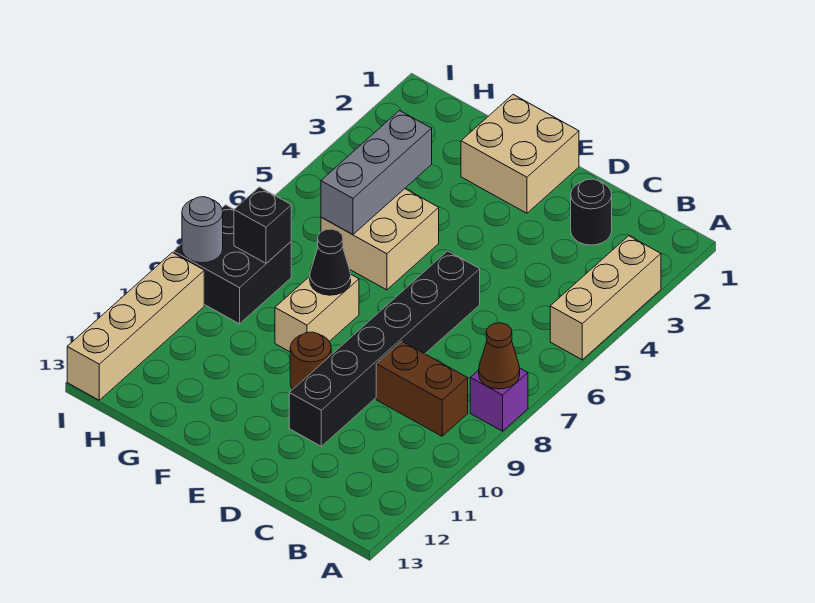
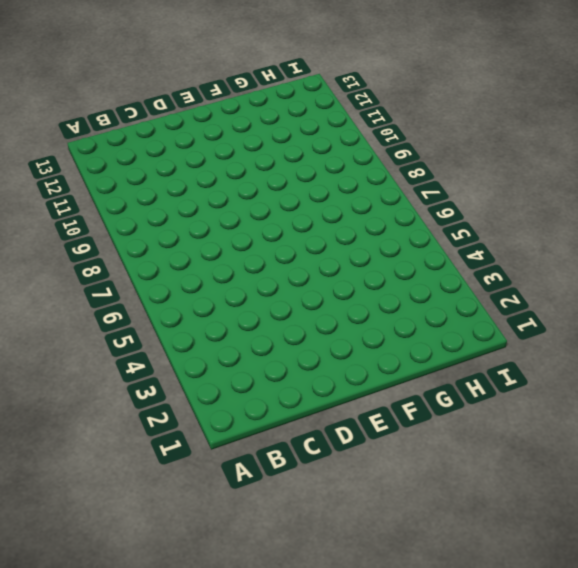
none -> tan 1x3 brick [550,236,661,360]
none -> purple 1x1 brick [470,368,528,431]
none -> brown 1x2 brick [376,341,468,436]

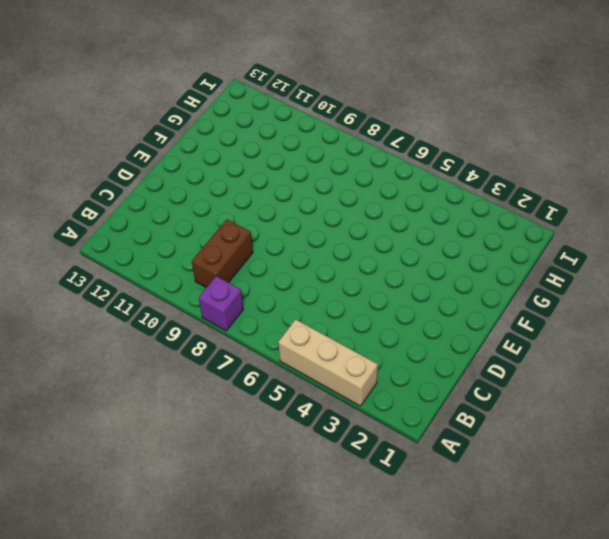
none -> black 1x1 round brick [571,179,612,245]
none -> black 1x6 brick [289,251,480,446]
none -> tan 2x2 brick [461,95,579,213]

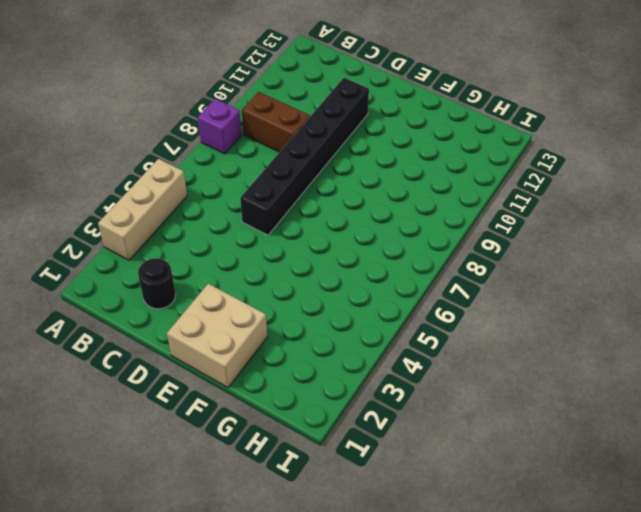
none -> brown 1x1 round brick [290,332,331,390]
none -> tan 2x2 brick [321,189,439,290]
none -> tan 1x2 brick [275,275,359,352]

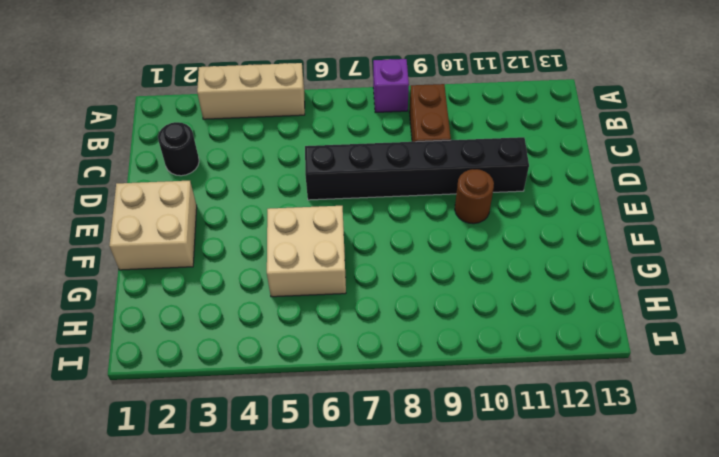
none -> tan 1x2 brick [275,275,359,352]
none -> black 2x2 brick [174,205,291,324]
none -> tan 1x4 brick [67,252,204,400]

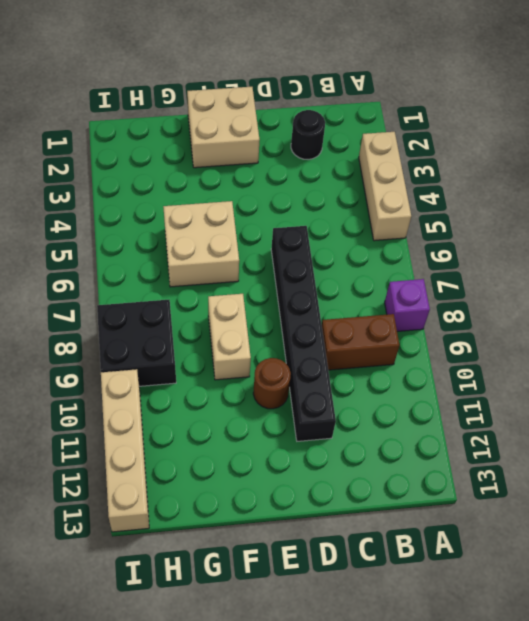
none -> brown 1x1 cone [479,323,520,389]
none -> black 1x1 cone [310,229,351,295]
none -> grey 1x3 brick [321,111,432,235]

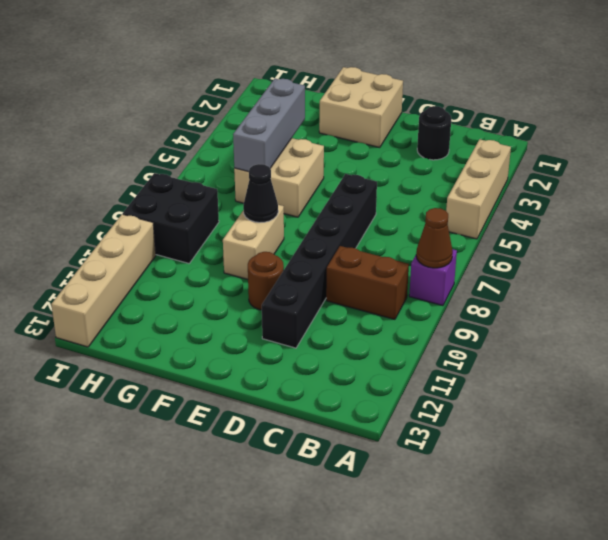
none -> black 1x1 brick [234,187,291,263]
none -> grey 1x1 round brick [182,197,223,263]

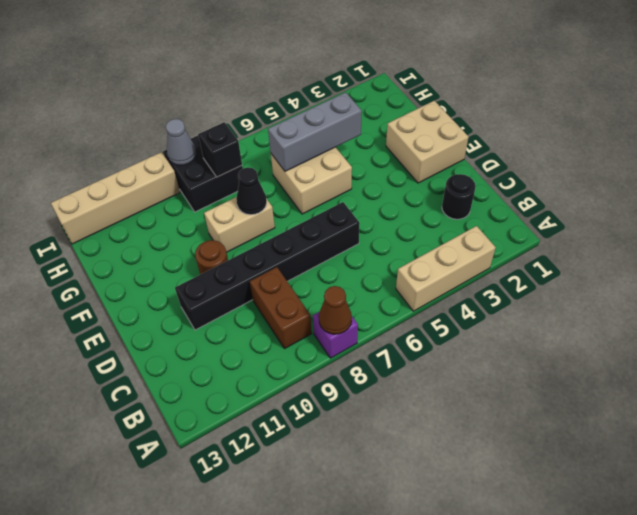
grey 1x1 cone [166,119,196,166] -> grey 1x1 round brick [182,197,223,263]

